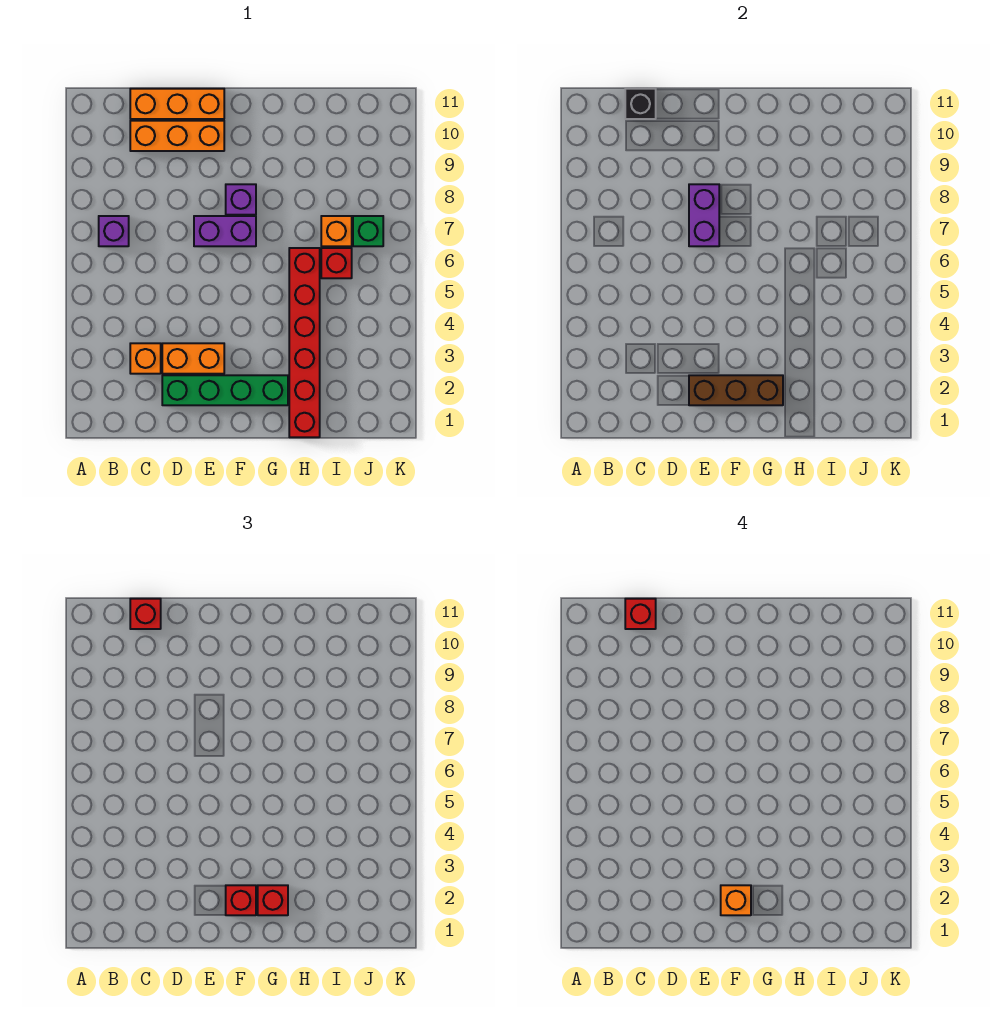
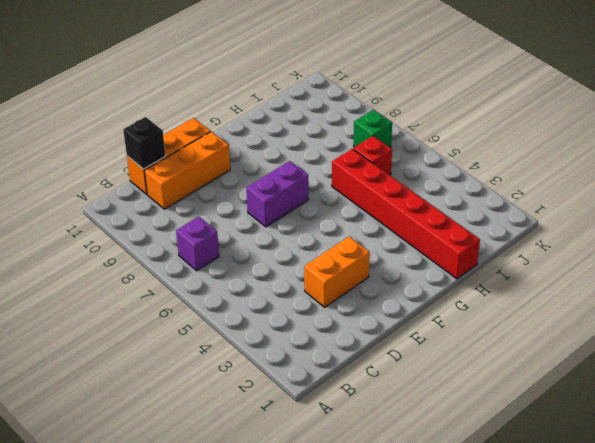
none -> orange 1x1 brick [130,343,161,374]
none -> green 1x4 brick [162,375,288,405]
none -> purple 1x1 brick [226,184,256,215]

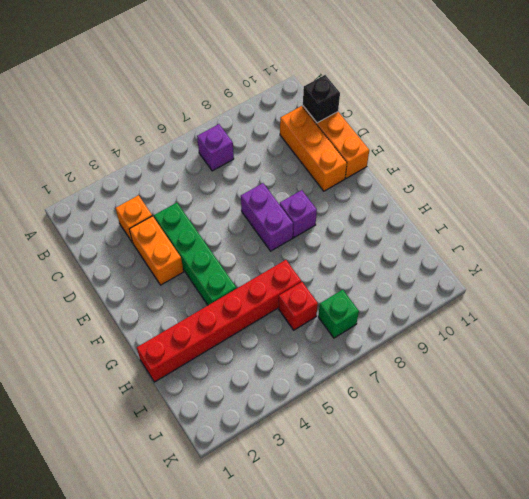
green 1x4 brick [154,203,236,305] -> green 1x4 brick moved to [162,375,288,405]
none -> orange 1x1 brick [321,216,352,246]
none -> brown 1x3 brick [689,375,783,405]
none -> purple 1x2 brick [689,184,719,246]

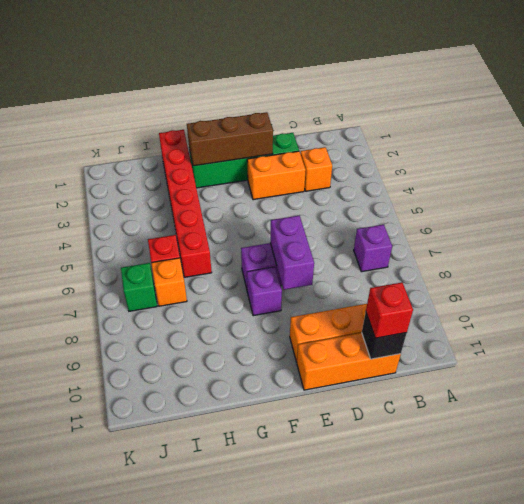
none -> red 1x1 brick [226,885,256,915]
none -> red 1x1 brick [258,885,288,915]
none -> red 1x1 brick [625,599,656,629]

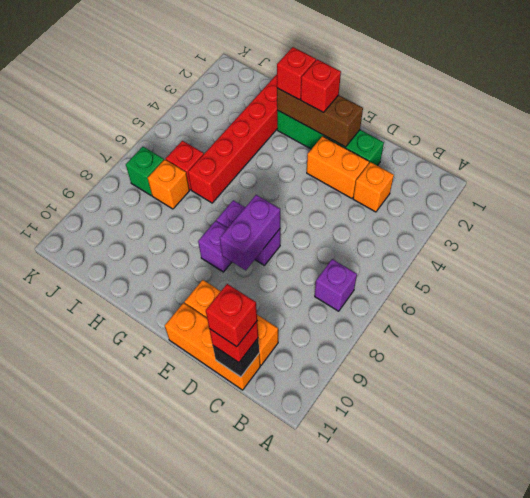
none -> orange 1x1 brick [721,885,751,915]

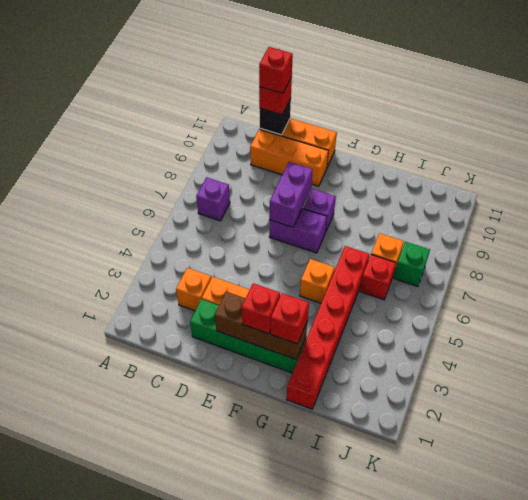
orange 1x1 brick [300,259,335,303] -> orange 1x1 brick moved to [721,885,751,915]

